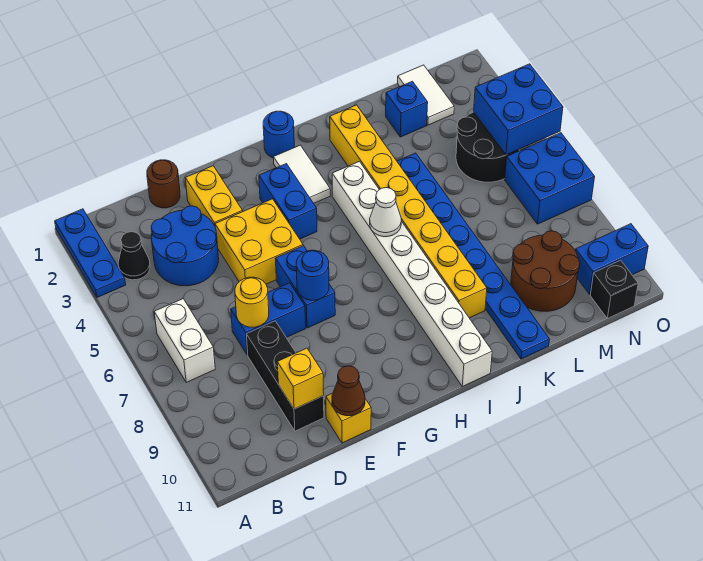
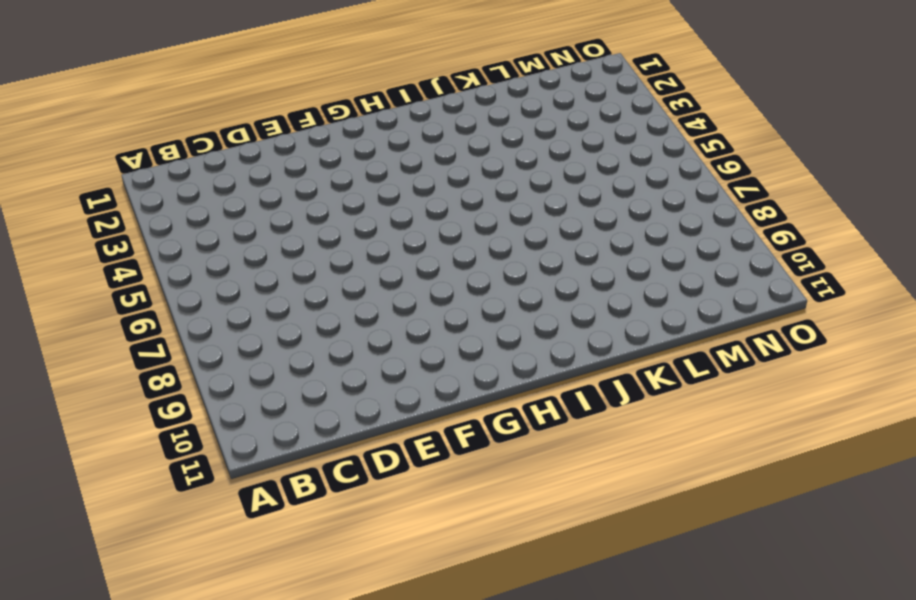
none -> blue 1x3 plate [55,209,126,297]
none -> black 1x1 cone [118,232,150,280]
none -> white 1x2 brick [154,299,215,382]
none -> blue 2x2 round brick [151,206,219,286]

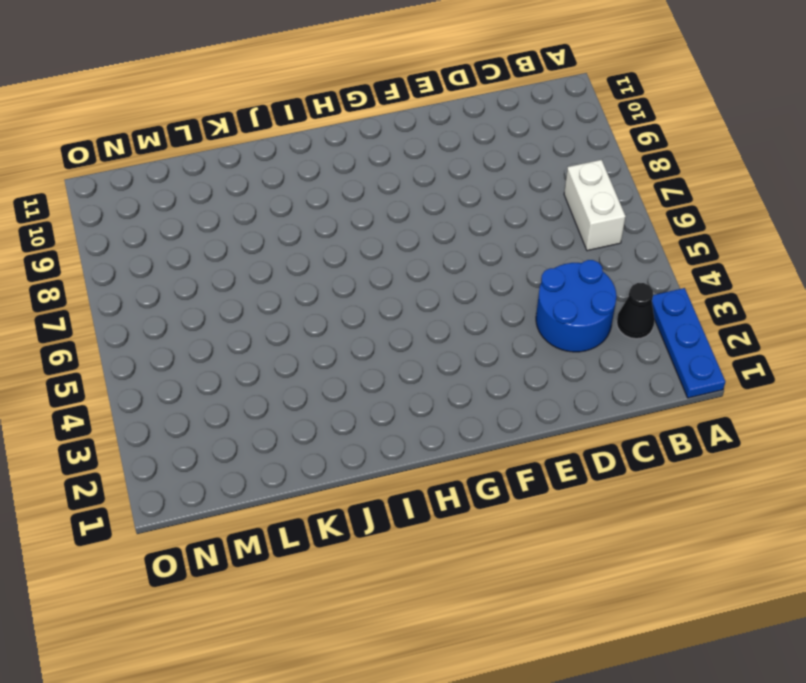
none -> brown 1x1 round brick [147,160,180,208]
none -> blue 1x2 brick [231,283,306,355]
none -> black 1x3 brick [246,321,324,431]
none -> yellow 1x2 brick [185,166,243,226]

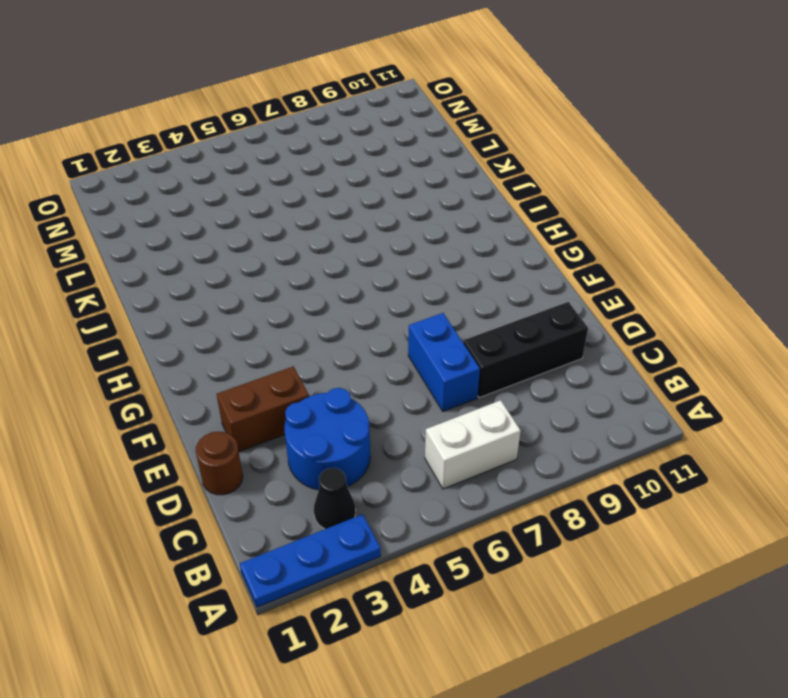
brown 1x2 brick [217,366,309,452] -> yellow 1x2 brick [185,166,243,226]
none -> yellow 2x2 brick [215,199,303,284]
none -> yellow 1x1 brick [326,393,371,443]
none -> blue 1x2 brick [276,246,335,328]
none -> blue 1x2 brick [259,164,317,239]

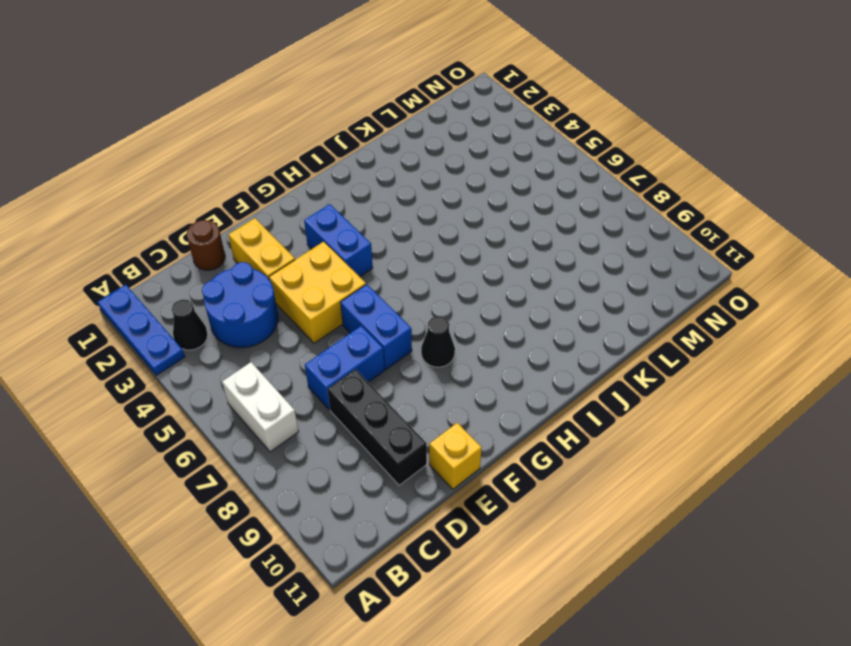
black 1x1 cone [421,316,455,367] -> none
none -> blue 1x1 round brick [263,111,294,158]
none -> white 1x2 tile [273,145,330,203]
none -> white 1x8 brick [332,161,492,387]
none -> yellow 1x8 brick [330,105,487,318]

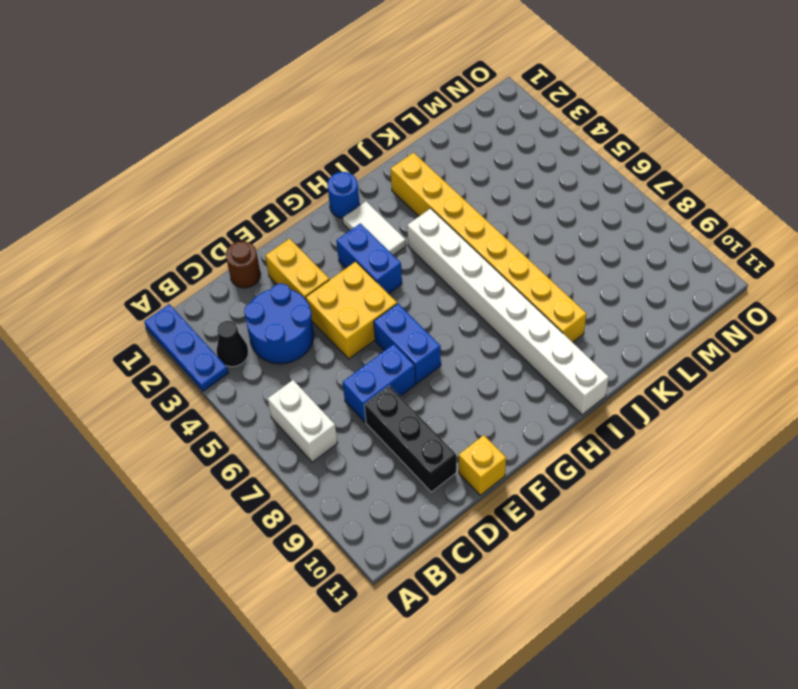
none -> blue 1x8 plate [397,153,550,359]
none -> blue 1x1 brick [386,81,428,137]
none -> brown 2x2 round brick [511,231,580,311]
none -> white 1x2 tile [398,65,454,125]

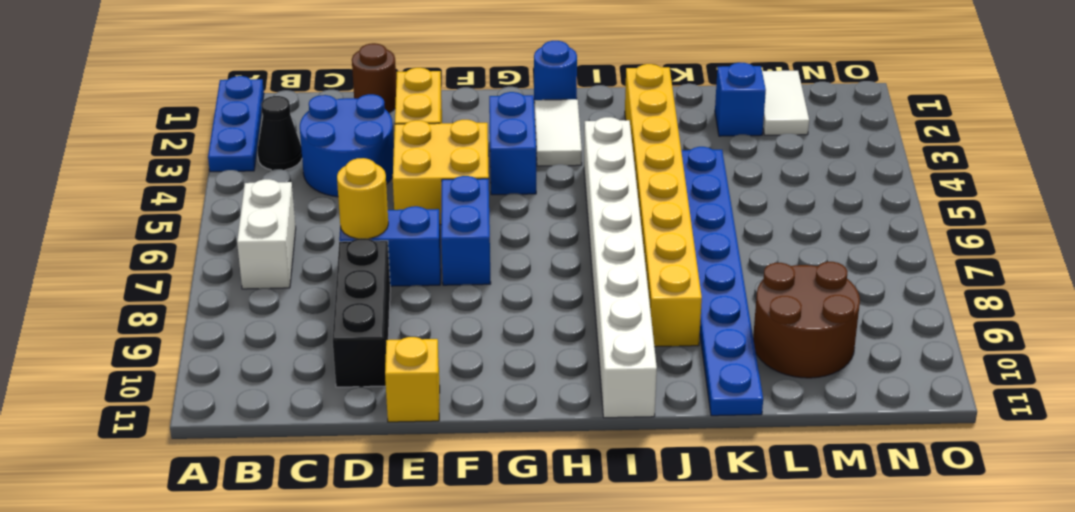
none -> black 2x2 round brick [456,112,519,182]
none -> blue 2x2 brick [505,133,595,224]
none -> blue 1x2 brick [576,224,648,294]
none -> black 1x1 brick [590,260,638,319]

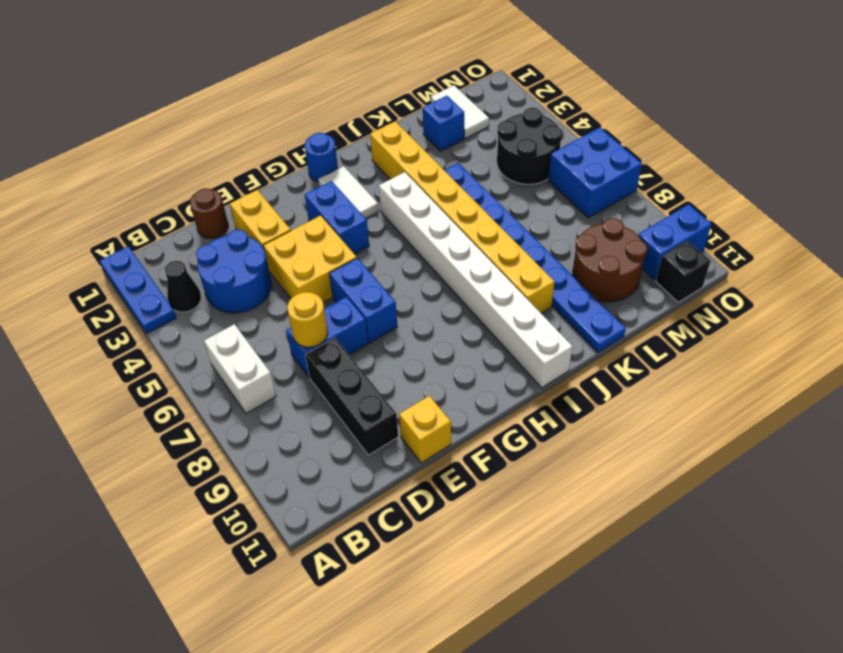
none -> yellow 1x1 brick [277,348,324,409]
none -> brown 1x1 cone [332,366,365,416]
none -> blue 1x1 round brick [296,250,329,300]
none -> white 1x1 cone [370,188,401,237]

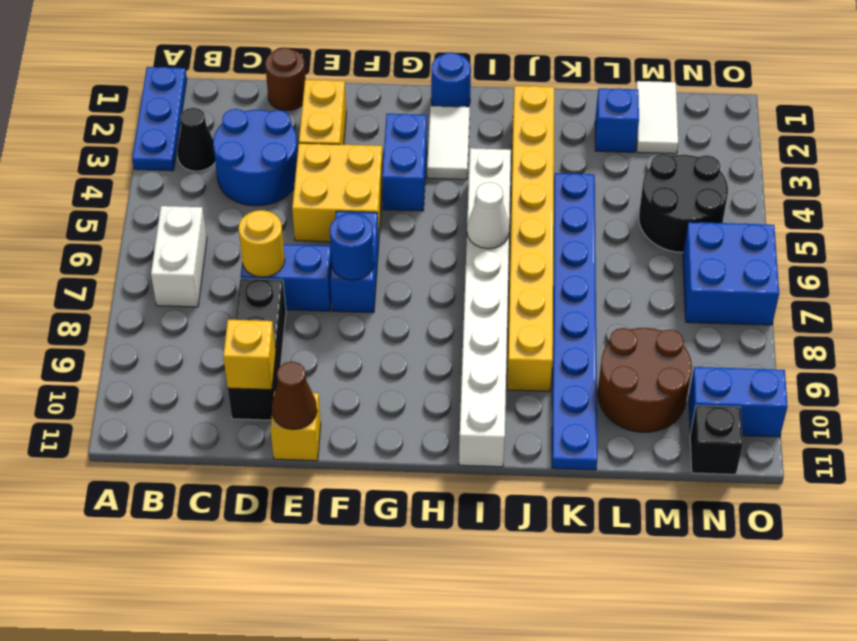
none -> blue 2x2 brick [474,64,563,155]

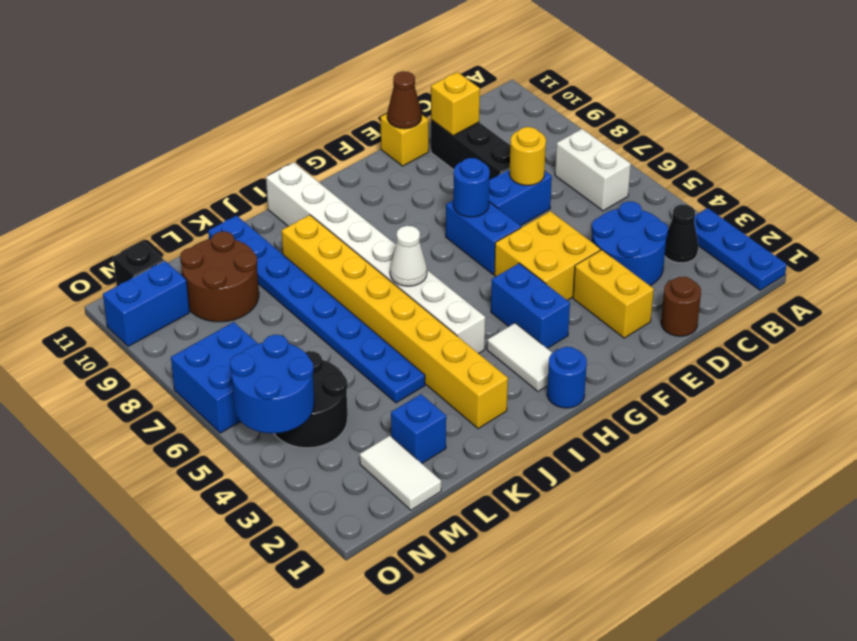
blue 2x2 round brick [230,335,314,433] -> blue 2x2 brick [474,64,563,155]

